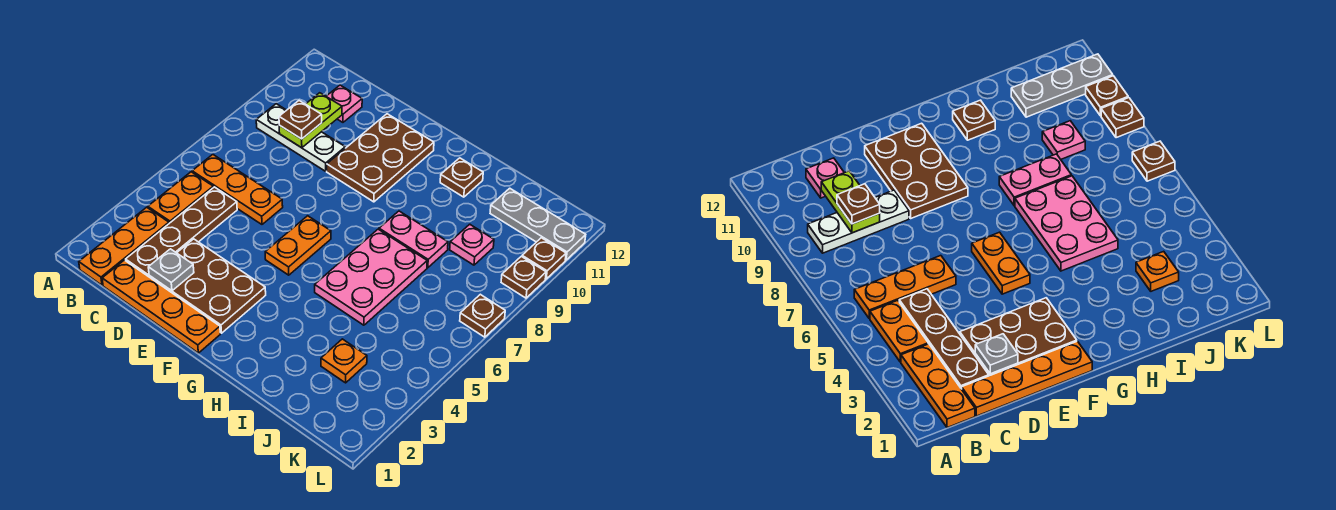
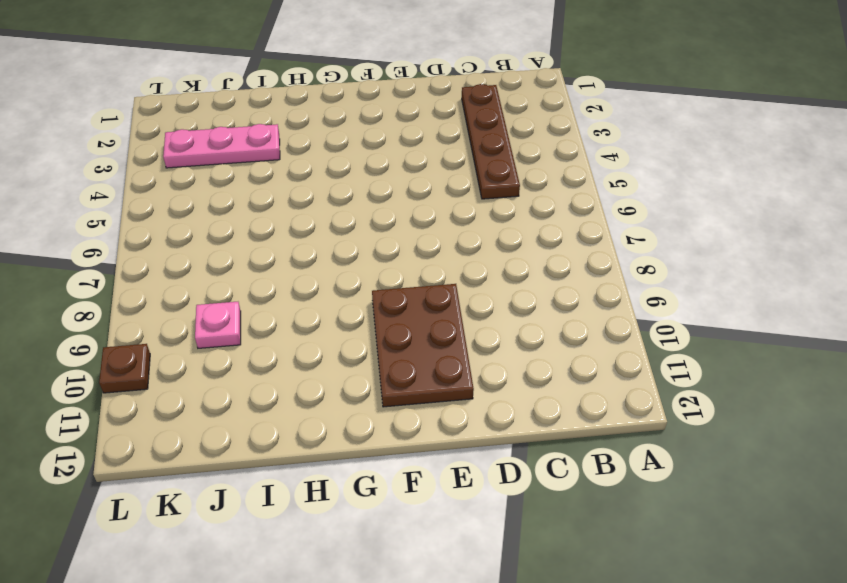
pink 1x3 plate [163,124,280,168] -> orange 1x1 plate [321,339,367,383]
none -> orange 1x3 plate [79,207,169,285]
none -> orange 1x2 plate [148,172,213,223]
none -> orange 1x3 plate [192,155,283,224]

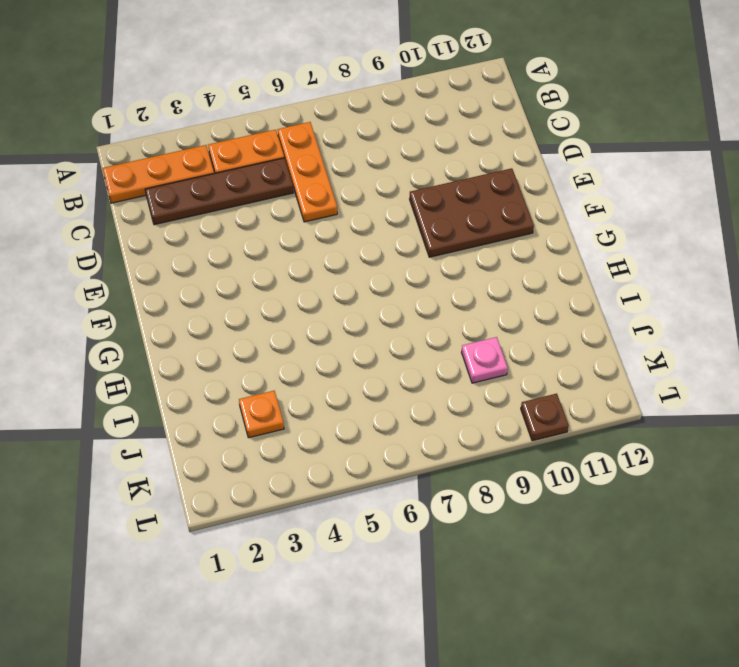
none -> white 1x3 plate [256,104,345,171]
none -> orange 1x4 plate [102,260,220,353]
none -> pink 1x1 plate [326,85,362,122]

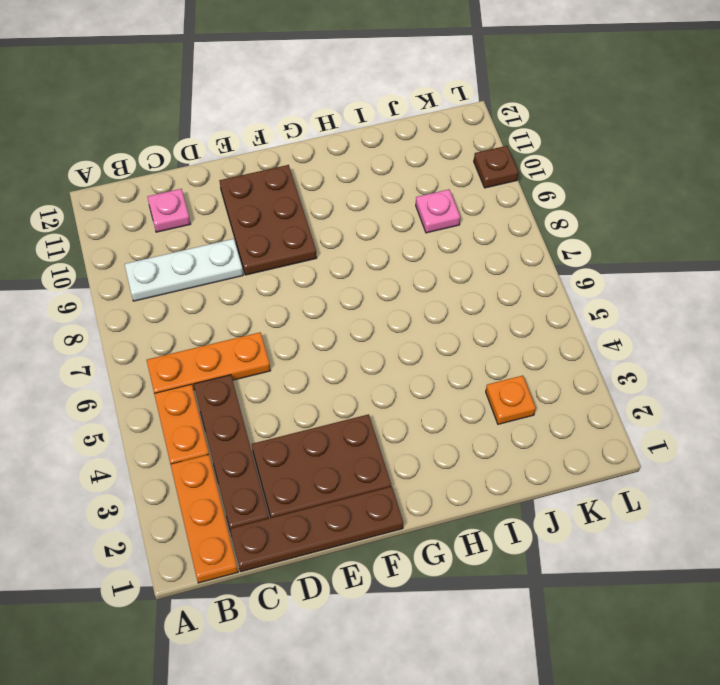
brown 1x4 plate [230,486,404,572] -> orange 1x4 plate [102,260,220,353]
none -> orange 1x2 plate [265,216,331,275]
none -> pink 2x3 plate [315,229,427,325]
none -> pink 1x2 plate [379,211,448,268]

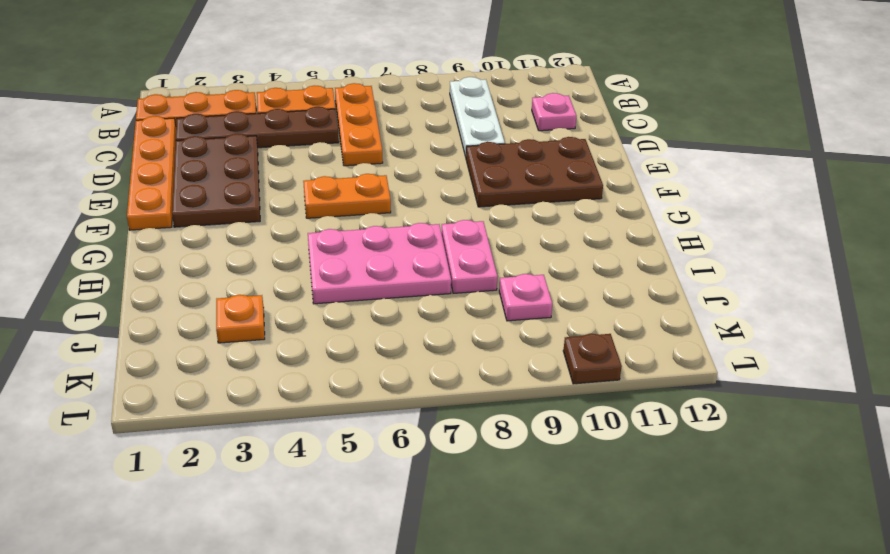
none -> brown 1x1 plate [440,158,483,197]
none -> grey 1x3 plate [490,188,586,260]
none -> brown 1x1 plate [460,294,505,337]

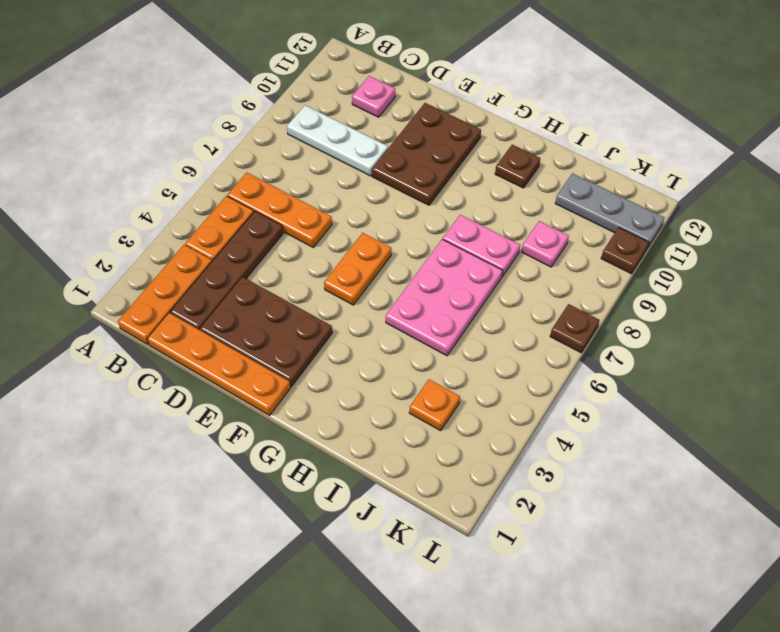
none -> brown 1x1 plate [501,256,546,298]
none -> lime 1x2 plate [279,93,342,148]
none -> grey 1x1 plate [148,249,194,291]

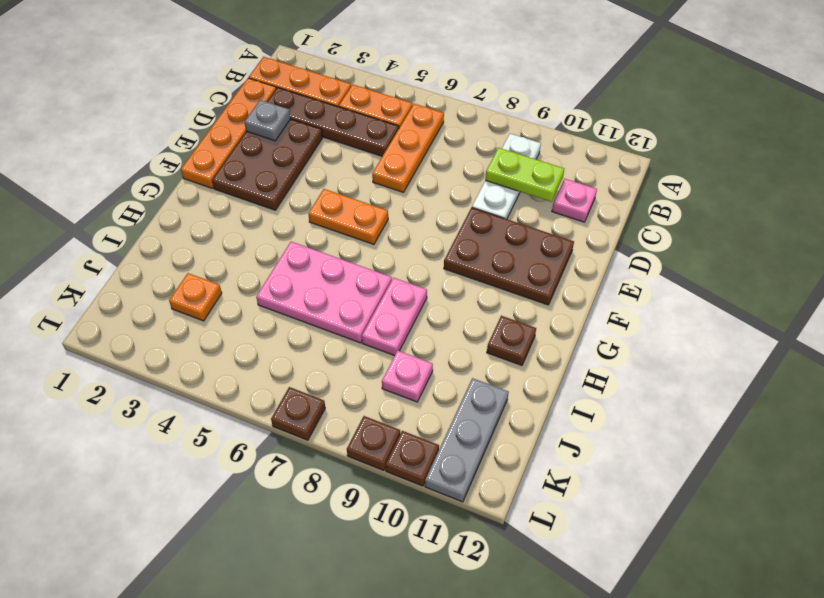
none -> brown 1x1 plate [279,101,322,139]

